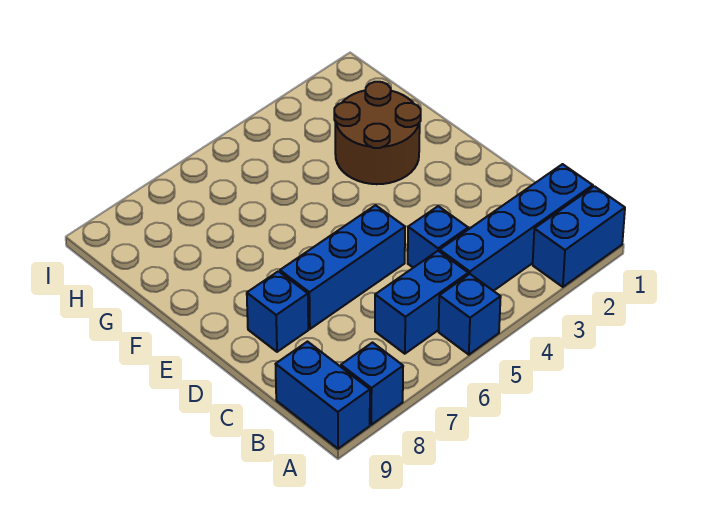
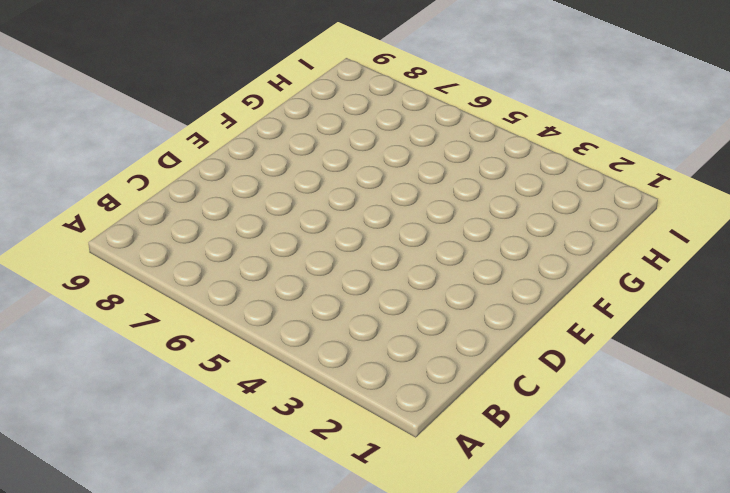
none -> blue 1x2 brick [533,186,625,287]
none -> blue 1x1 brick [439,274,501,355]

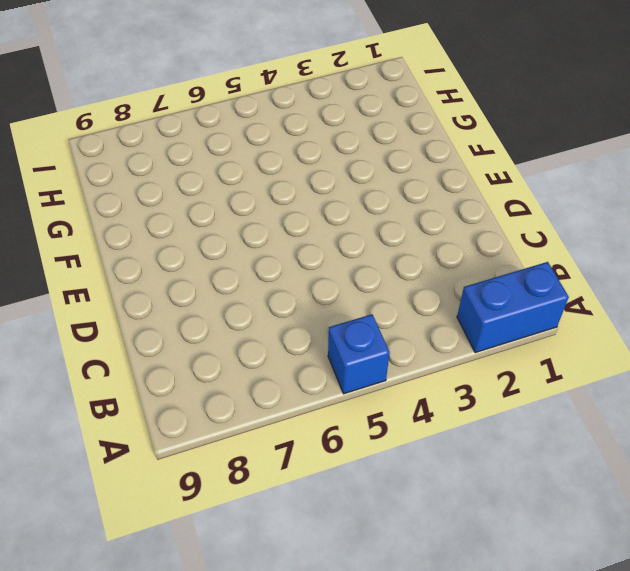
none -> blue 1x1 brick [341,343,403,425]
none -> blue 1x2 brick [276,342,370,449]

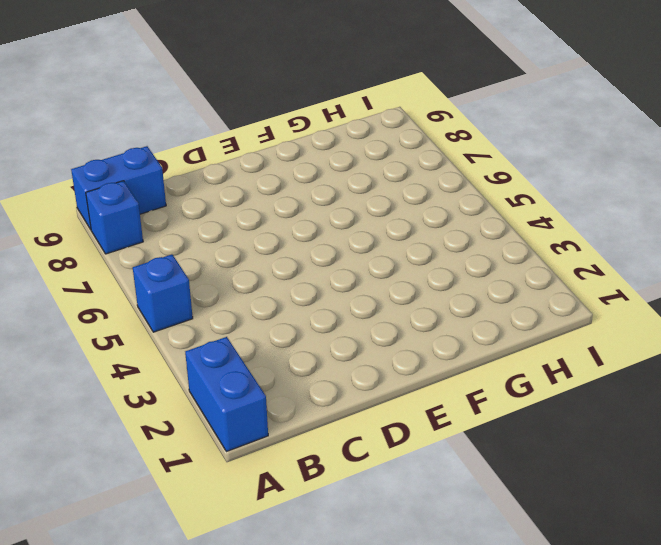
none -> blue 1x4 brick [440,164,593,291]
none -> blue 1x2 brick [375,251,468,354]

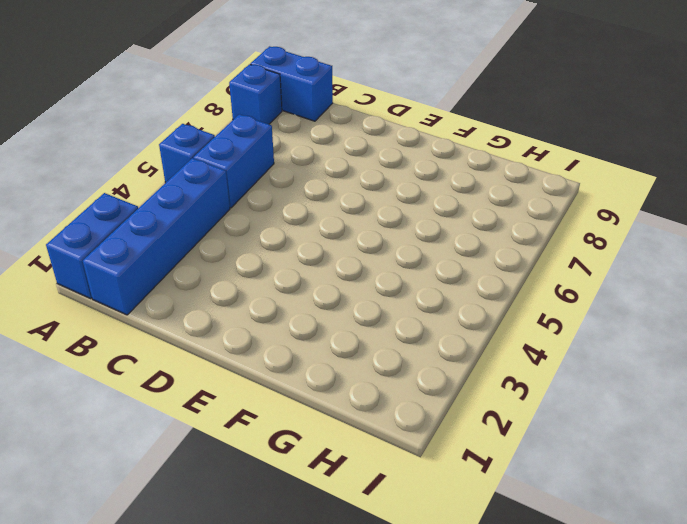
none -> blue 1x1 brick [408,206,468,268]
none -> blue 1x3 brick [280,205,405,329]

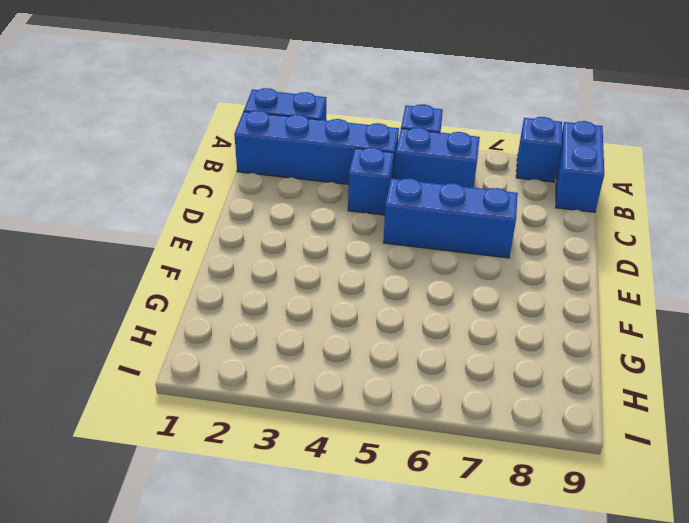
none -> blue 1x1 brick [247,271,308,352]
none -> brown 2x2 round brick [334,82,421,184]

